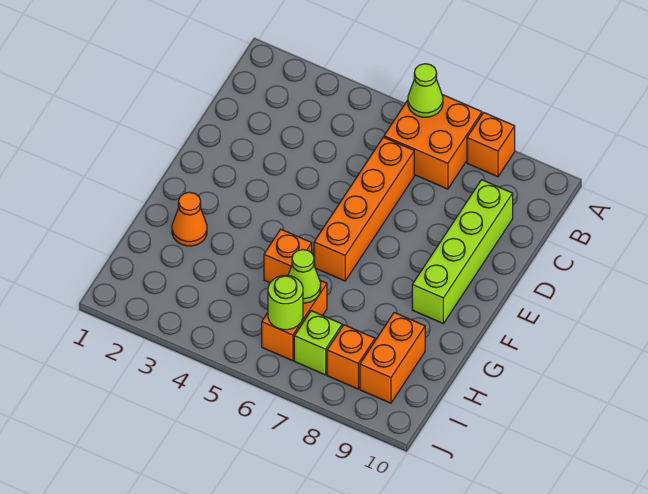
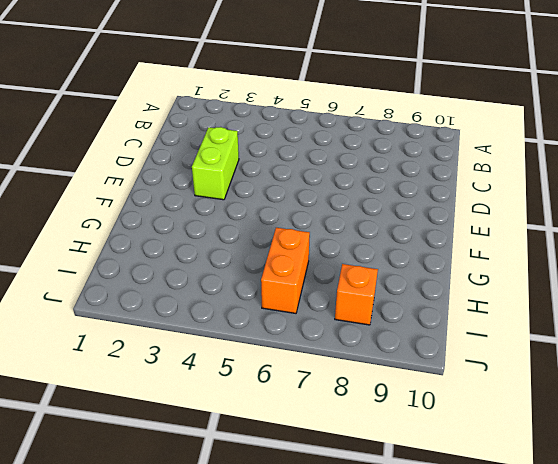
lime 1x2 brick [192,127,239,200] -> none
none -> orange 2x2 brick [384,95,482,189]
none -> orange 1x1 brick [467,113,515,177]
none -> orange 1x4 brick [314,137,414,281]

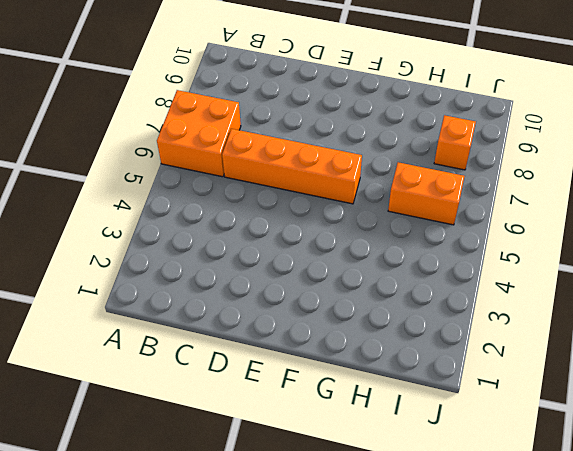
none -> orange 1x1 brick [467,113,515,177]
none -> lime 1x4 brick [412,180,513,323]
none -> orange 1x1 cone [172,192,207,246]

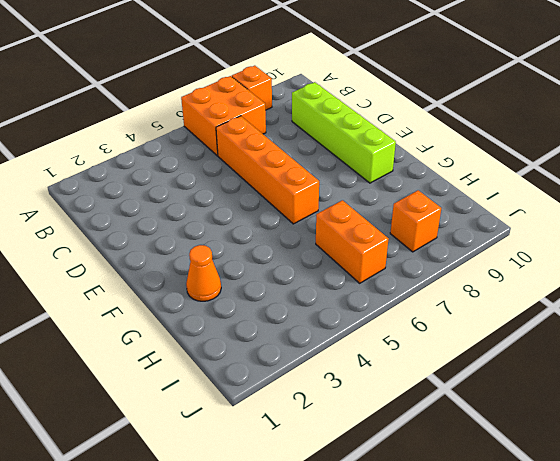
none -> orange 1x1 brick [264,229,312,283]
none -> orange 1x2 brick [360,313,425,403]
none -> lime 1x1 brick [294,311,342,375]

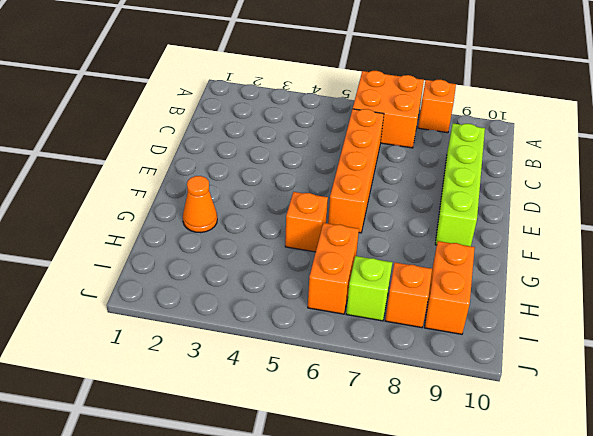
none -> lime 1x1 cone [408,64,443,117]
none -> lime 1x1 cone [288,250,321,303]
none -> lime 1x1 round brick [268,275,303,330]

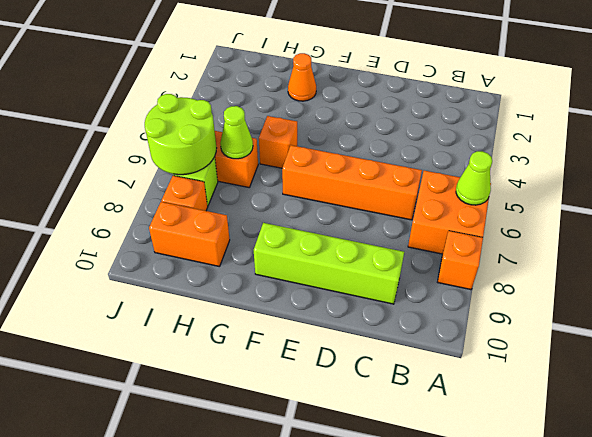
lime 2x2 round brick [145,94,217,175] -> lime 1x1 round brick [268,275,303,330]

